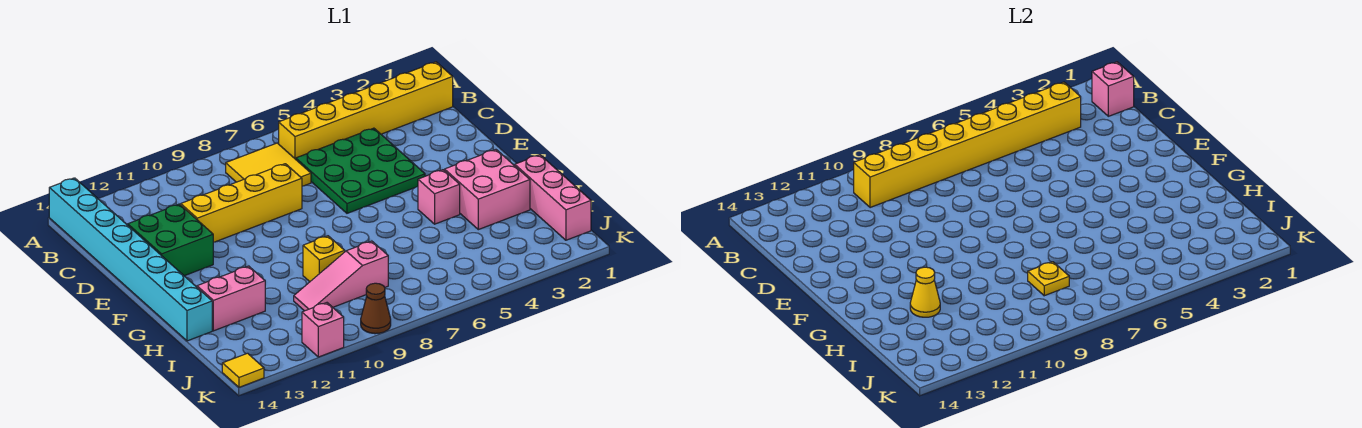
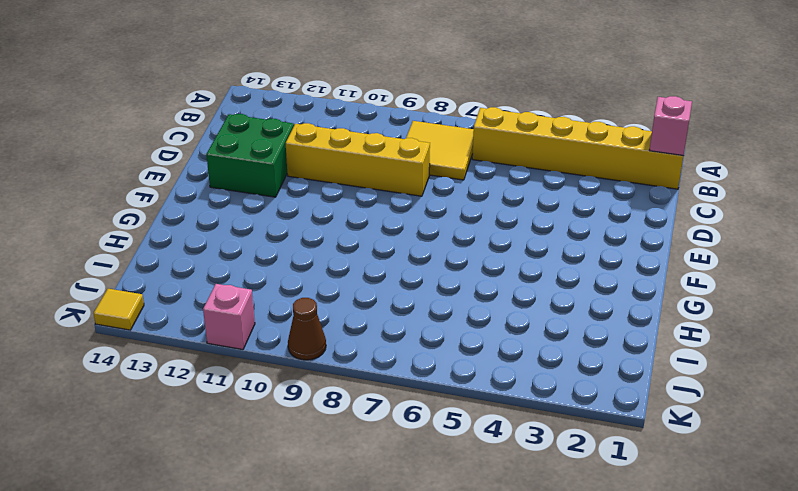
none -> cyan 1x8 brick [49,178,212,341]
none -> green 3x3 plate [296,128,425,213]
none -> pink 2x2 brick [445,150,530,230]

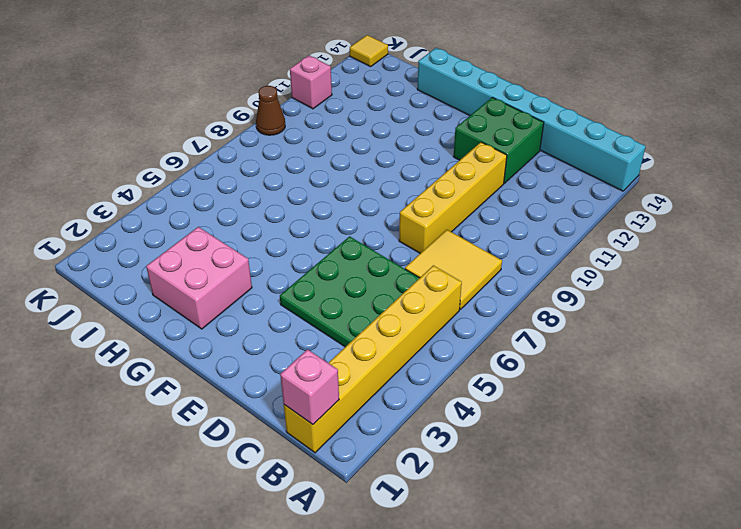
none -> pink 1x1 brick [418,170,460,224]
none -> pink 1x3 brick [515,155,591,240]
none -> yellow 1x1 brick [303,236,345,282]

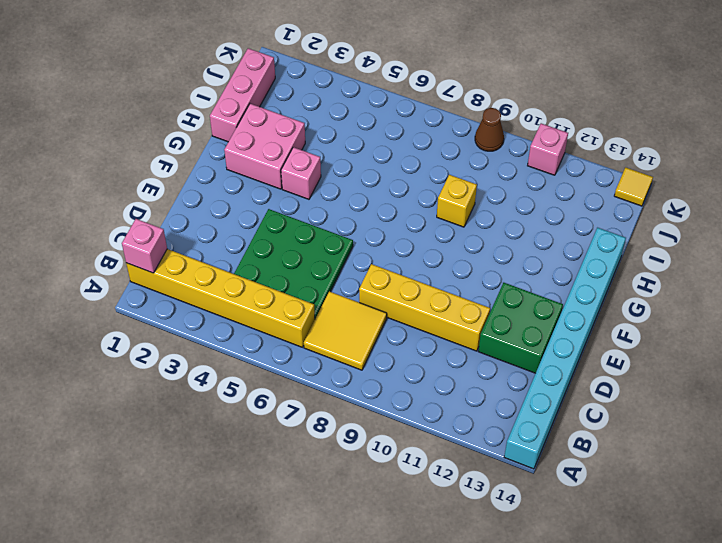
none -> pink 1x2 brick [197,266,265,331]
none -> pink 1x3 slope [294,241,388,311]
none -> yellow 1x8 brick [854,82,1081,208]

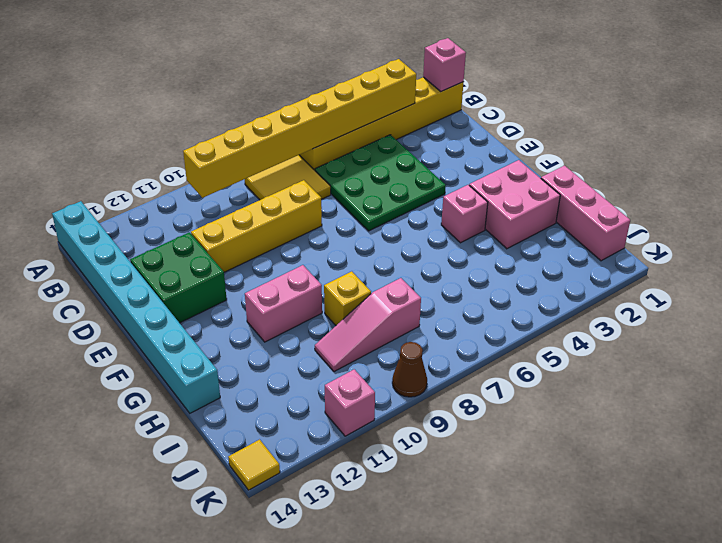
pink 1x2 brick [245,265,322,342] -> pink 1x2 brick moved to [197,266,265,331]
none -> yellow 1x1 cone [910,267,940,317]
none -> yellow 1x1 plate [1028,262,1069,296]

